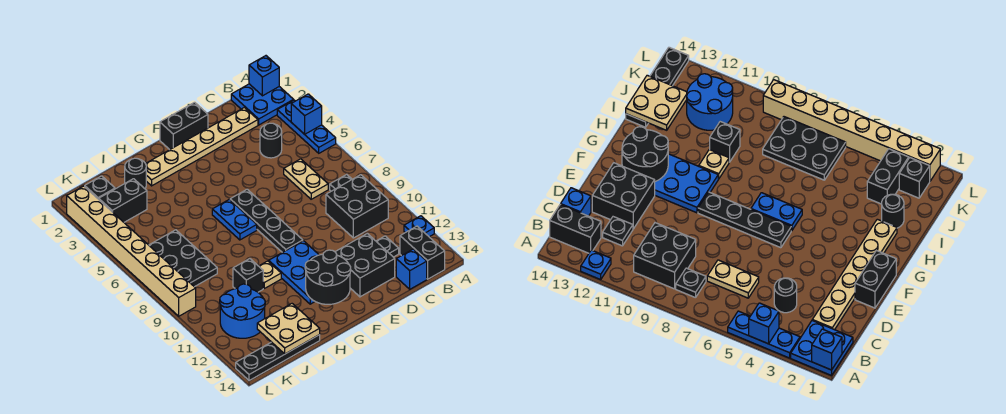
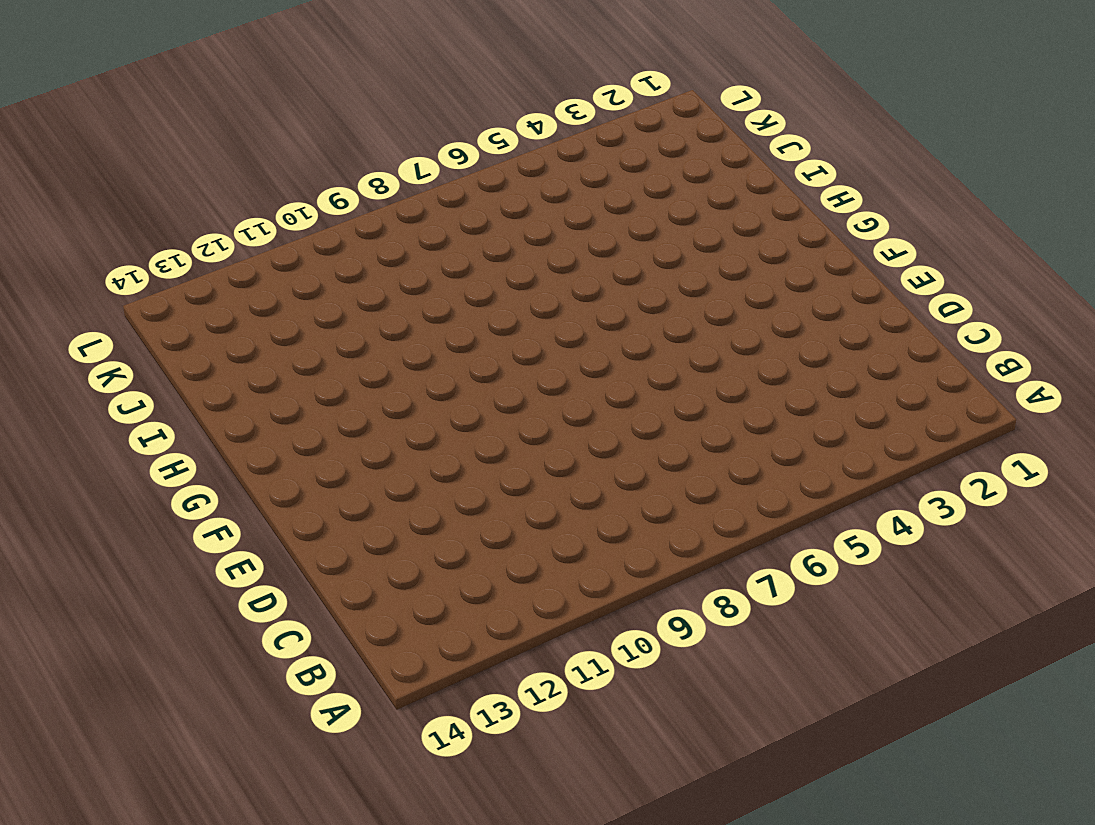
none -> blue 2x2 plate [231,84,293,125]
none -> blue 1x3 plate [277,100,336,153]
none -> blue 1x1 plate [404,216,434,237]

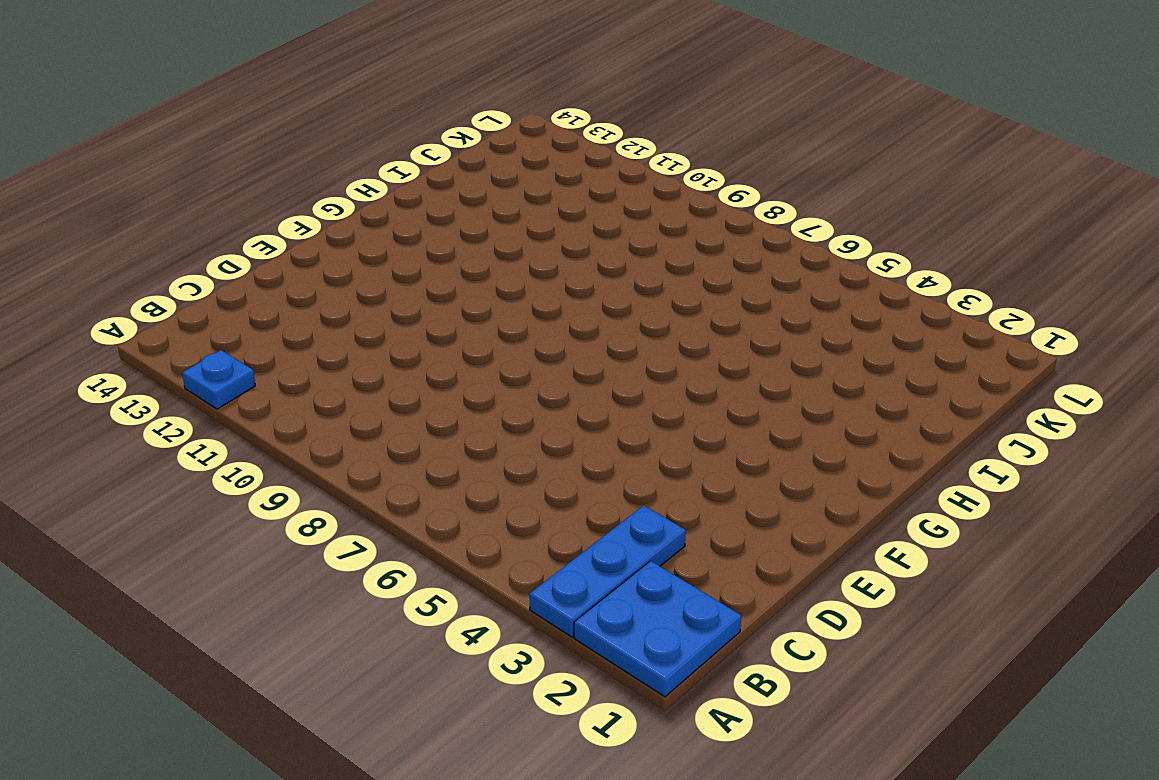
blue 1x3 plate [529,505,686,637] -> blue 1x3 plate turned to [277,100,336,153]
none -> black 1x1 plate [330,174,352,191]
none -> black 2x2 brick [326,175,388,238]
none -> black 1x2 brick [400,226,445,279]

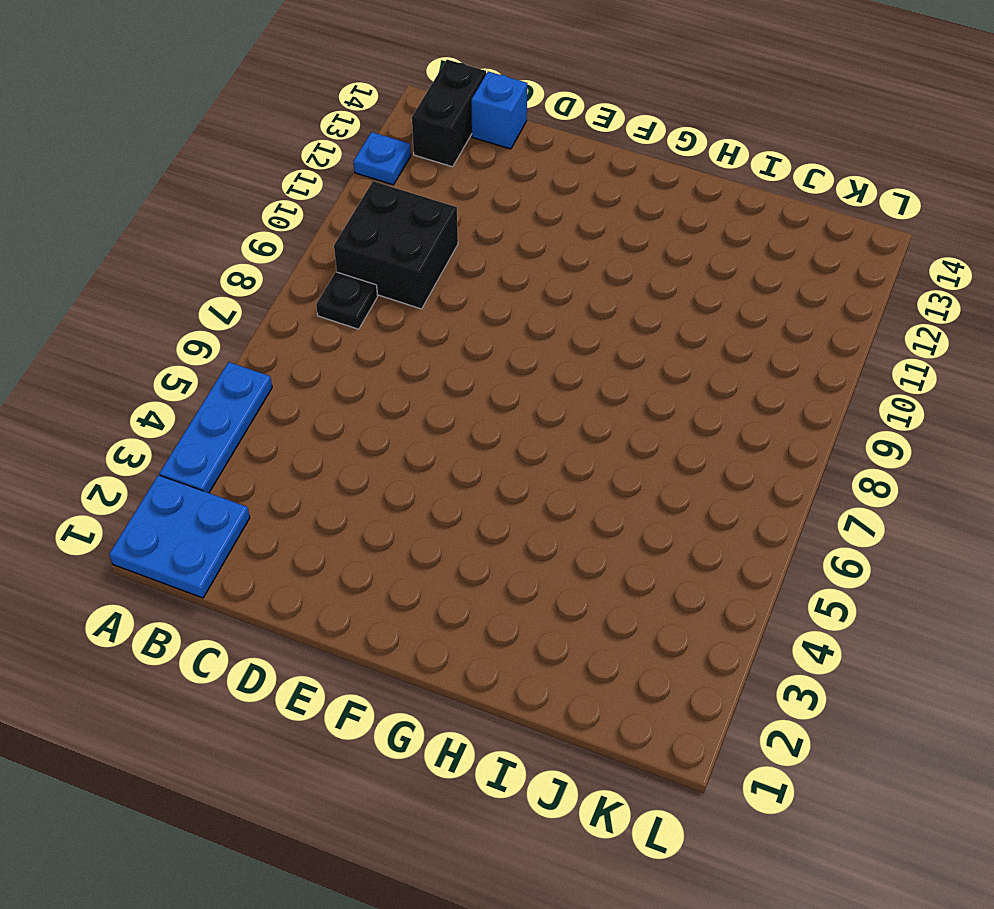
none -> tan 1x6 plate [146,108,258,186]
none -> black 1x1 round brick [260,123,282,158]
none -> tan 1x2 plate [284,159,328,199]

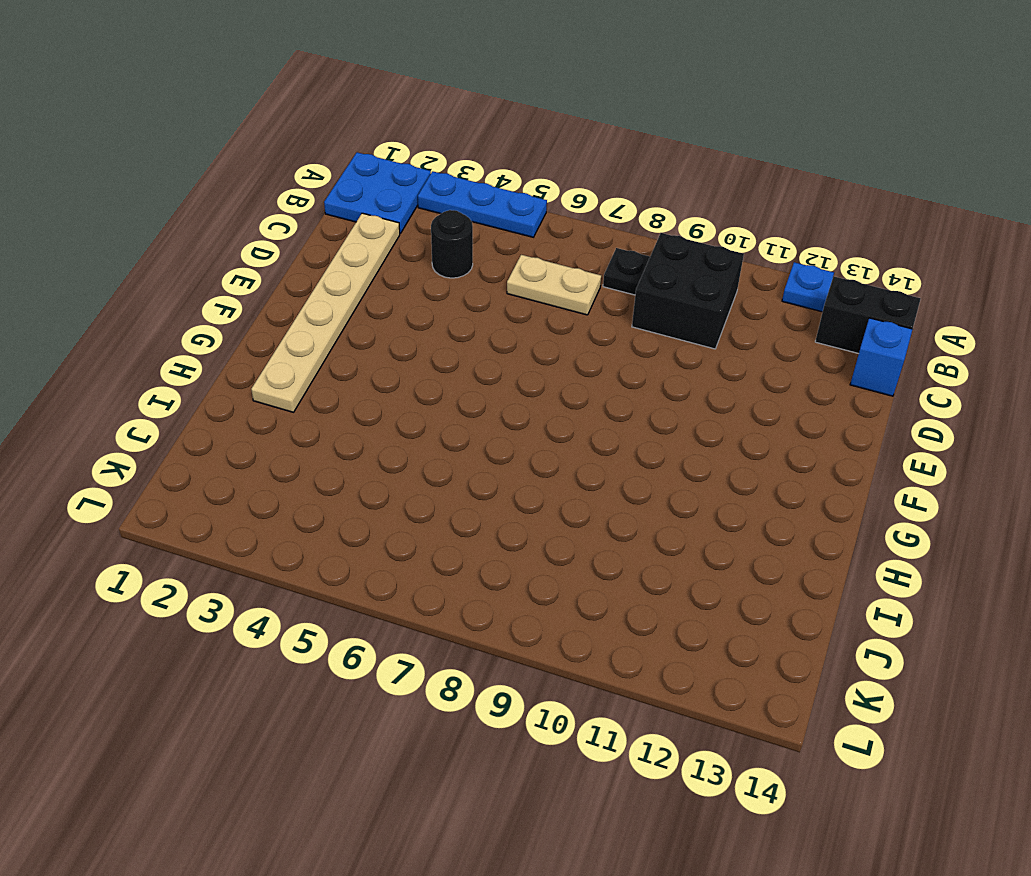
none -> black 1x1 plate [376,236,399,257]
none -> black 2x2 brick [335,234,395,297]
none -> black 1x2 brick [160,102,208,150]

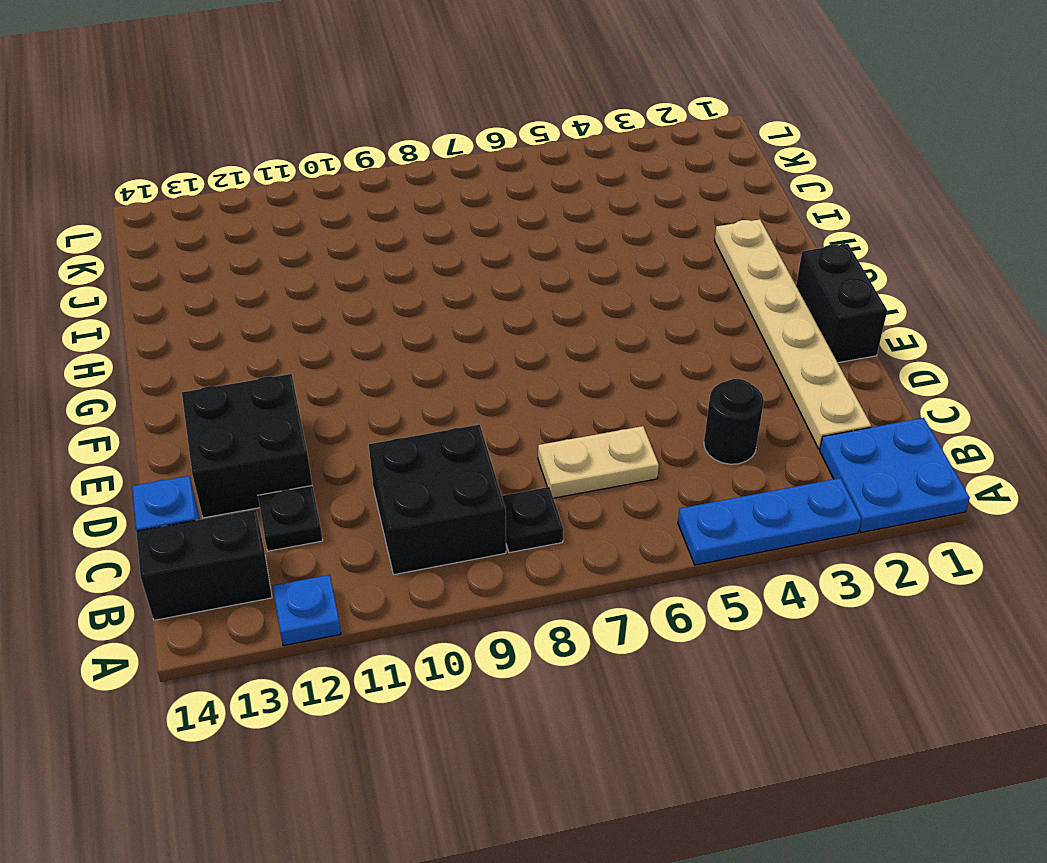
none -> black 1x4 plate [230,189,303,252]
none -> blue 2x3 plate [269,241,319,304]
none -> blue 1x2 plate [212,199,257,240]

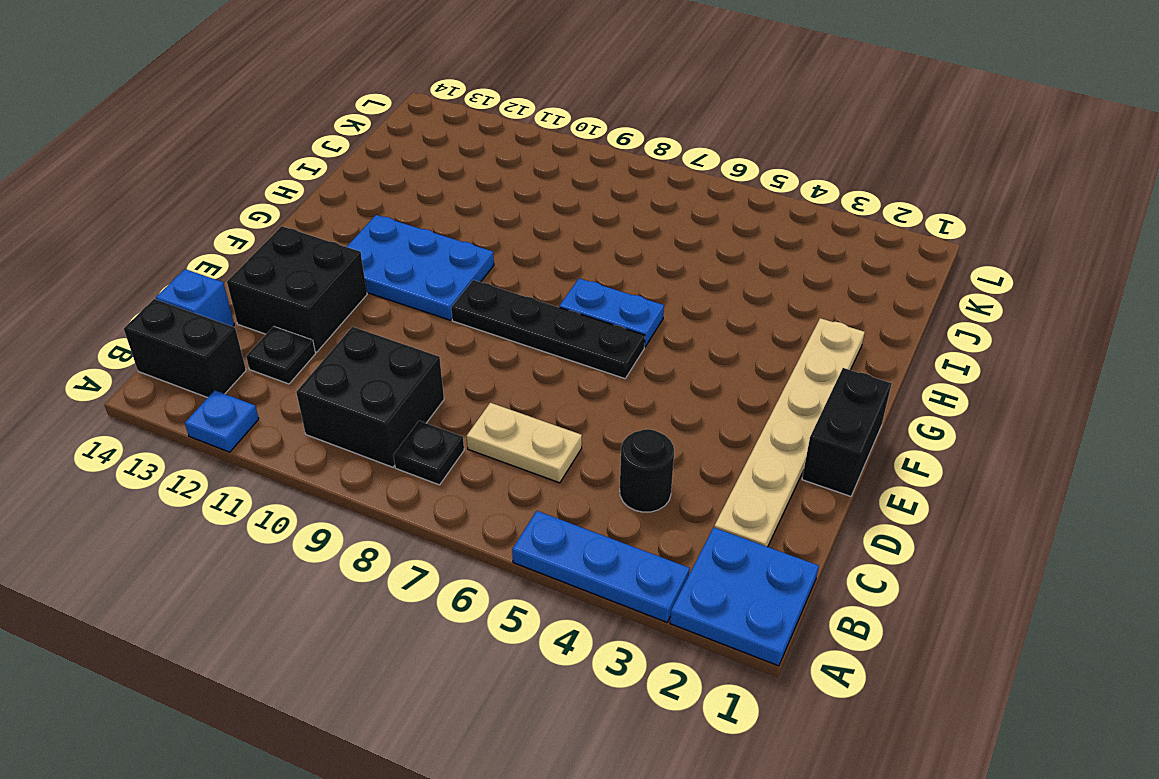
none -> tan 1x1 plate [259,261,281,288]
none -> black 1x1 round brick [125,158,146,189]
none -> black 1x1 brick [233,259,263,292]

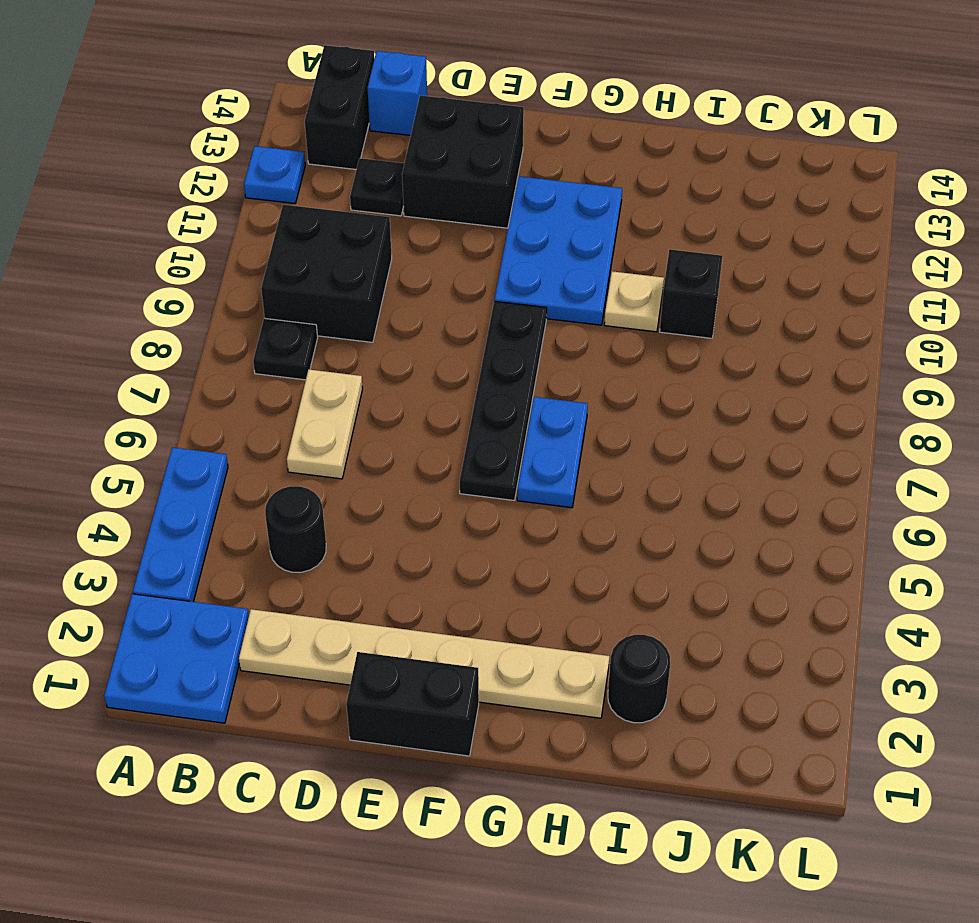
none -> black 1x4 plate [236,335,320,381]
none -> black 1x2 brick [99,179,147,222]
none -> black 2x3 plate [149,230,217,287]

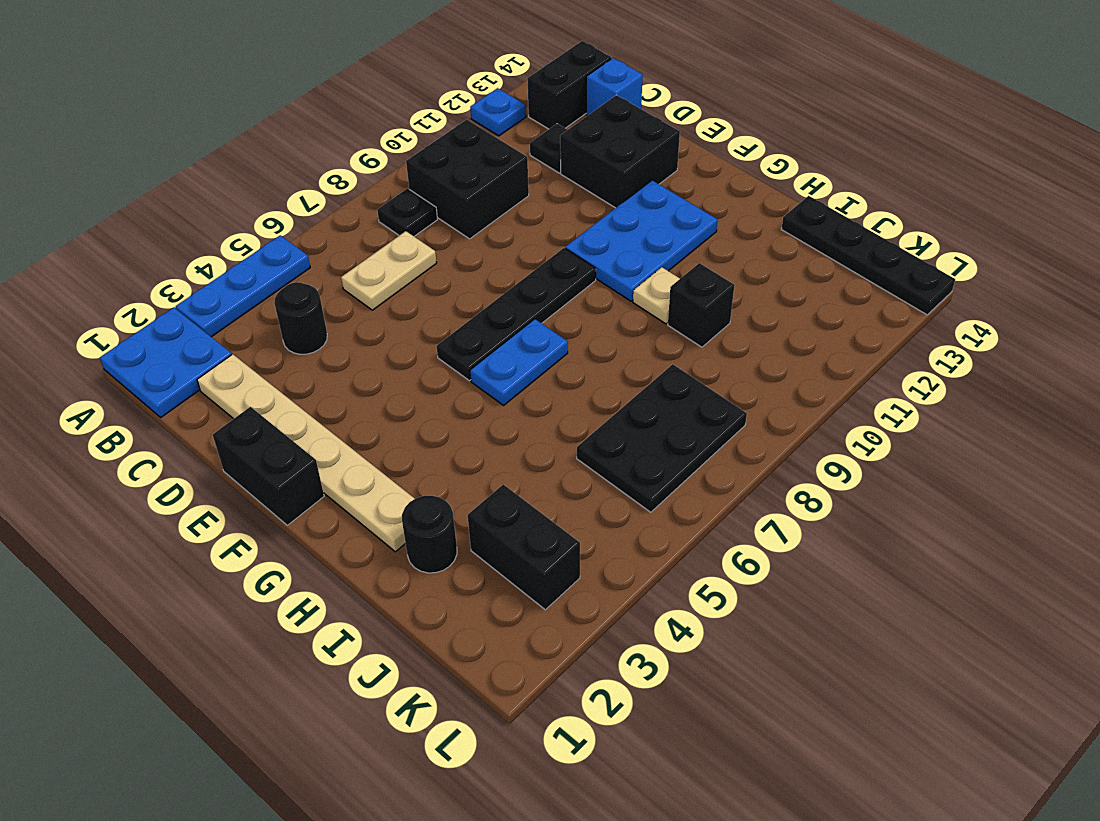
none -> blue 2x2 round brick [220,284,265,338]
none -> black 1x1 brick [85,176,115,199]
none -> tan 1x8 brick [67,186,196,316]

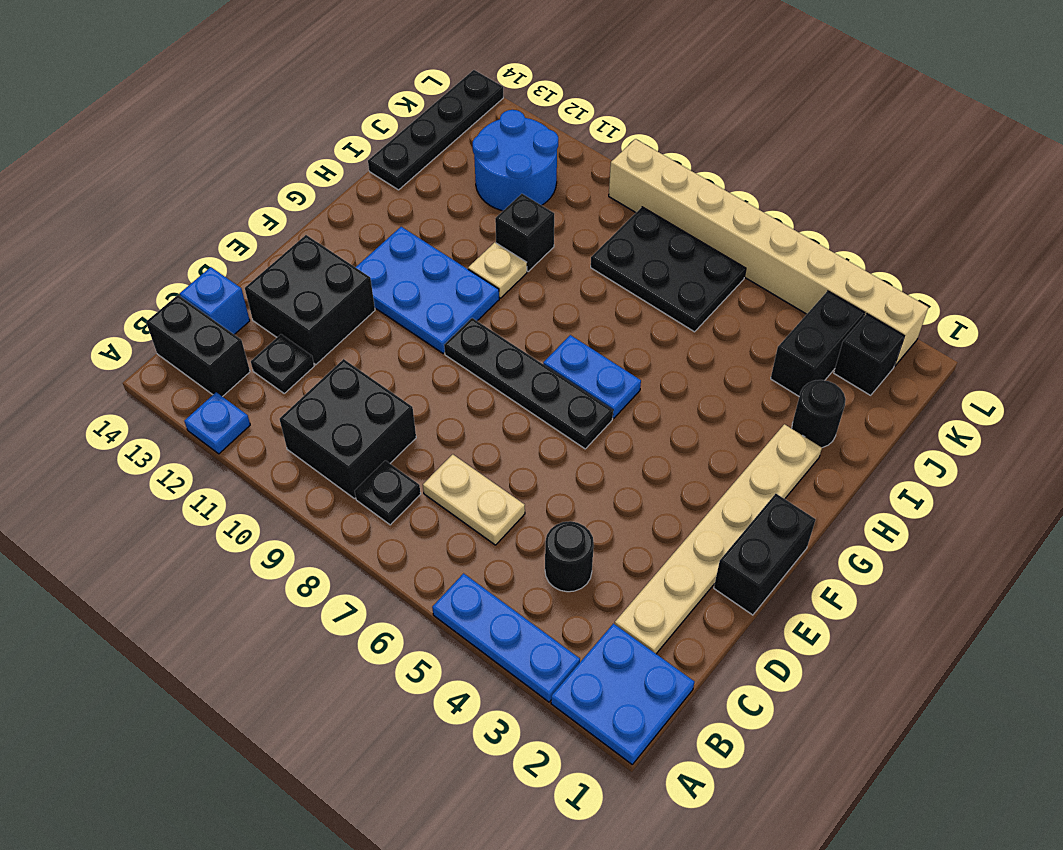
none -> blue 1x1 brick [249,56,279,96]
none -> blue 1x1 brick [291,94,322,134]
none -> black 2x2 round brick [305,250,351,304]

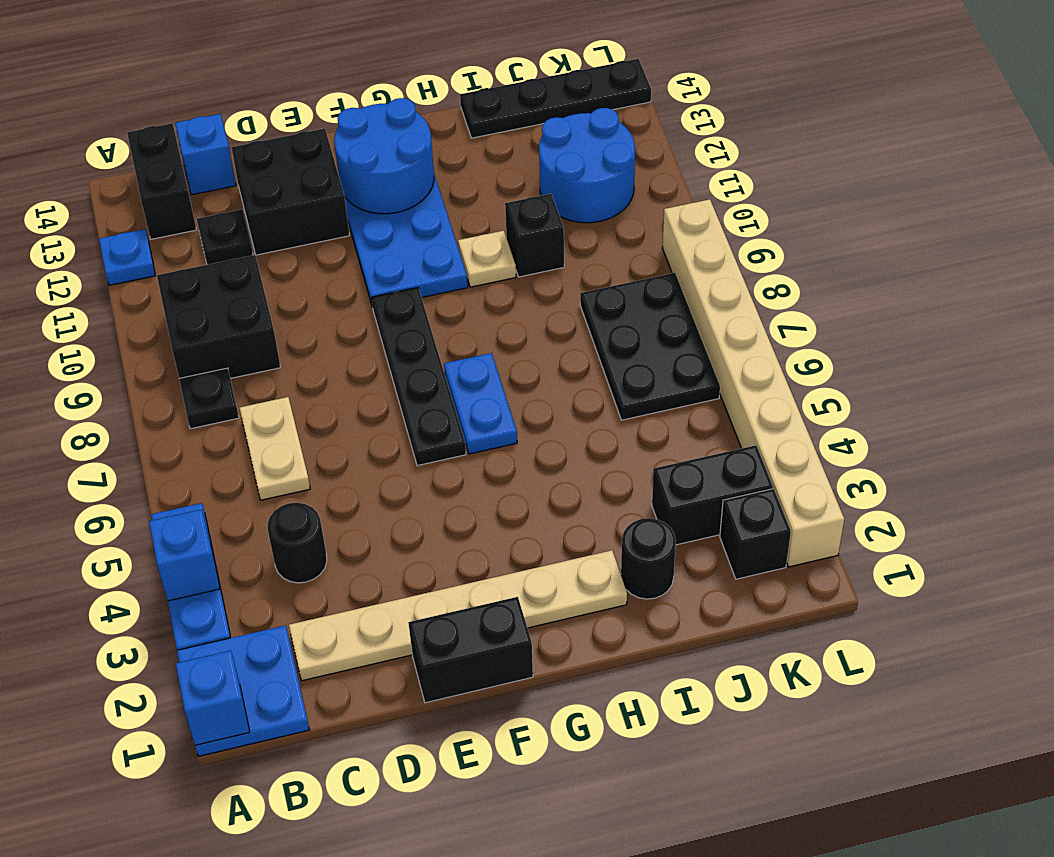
blue 2x2 round brick [334,98,434,214] -> black 2x2 round brick [305,250,351,304]
none -> tan 2x2 plate [257,304,320,354]

